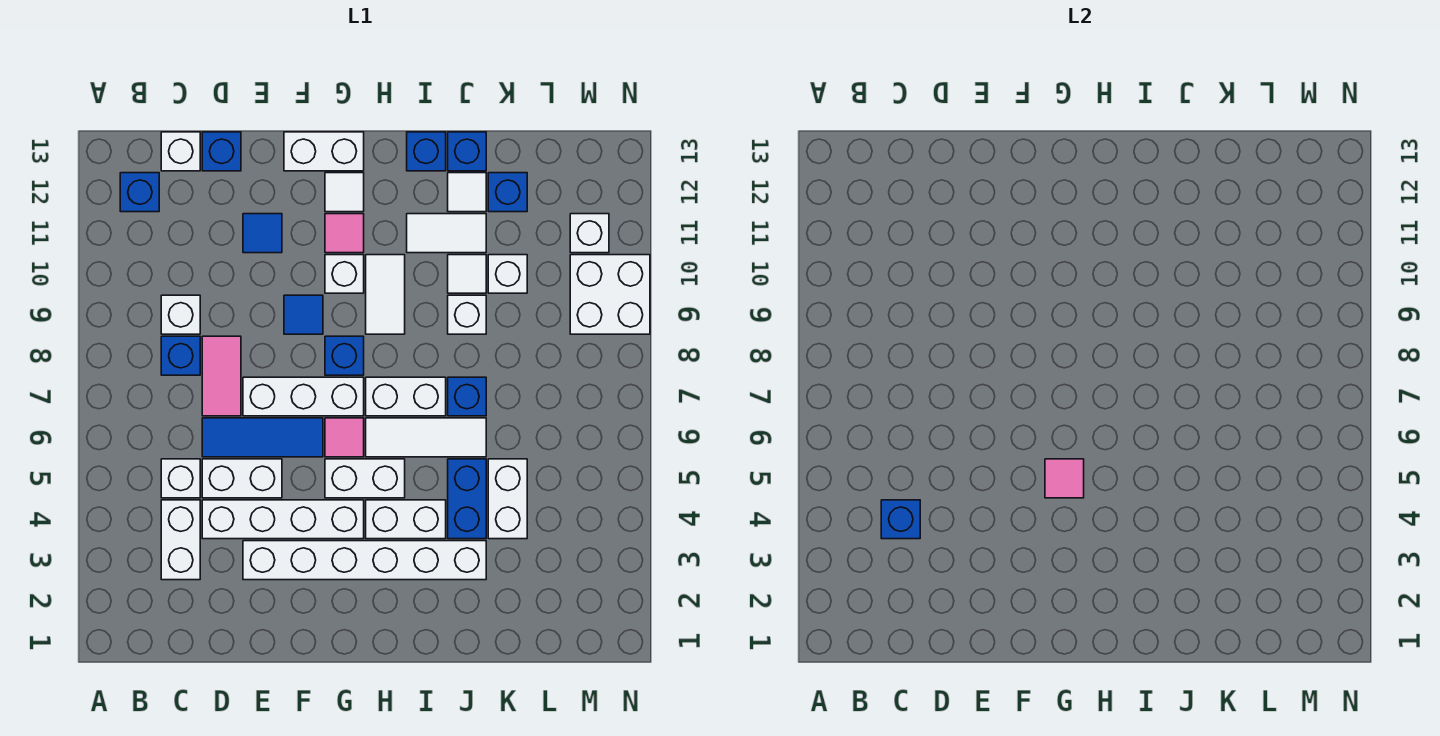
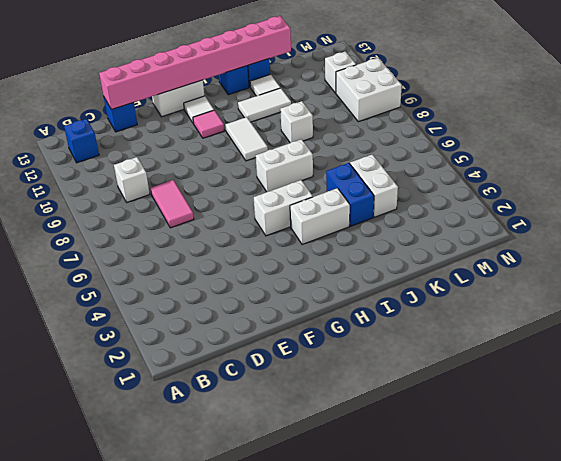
pink 1x8 brick [99,16,291,110] -> none
none -> white 1x2 brick [161,500,200,580]
none -> white 1x1 brick [161,459,200,498]
none -> blue 1x1 brick [161,336,200,375]
none -> white 1x1 brick [161,132,200,171]

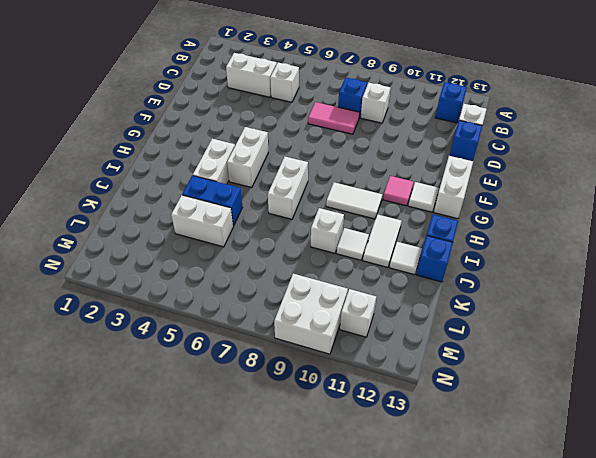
none -> white 1x4 brick [202,500,364,539]
none -> white 1x2 brick [202,459,282,498]
none -> blue 1x3 tile [202,418,323,457]
none -> white 1x6 brick [243,541,486,580]

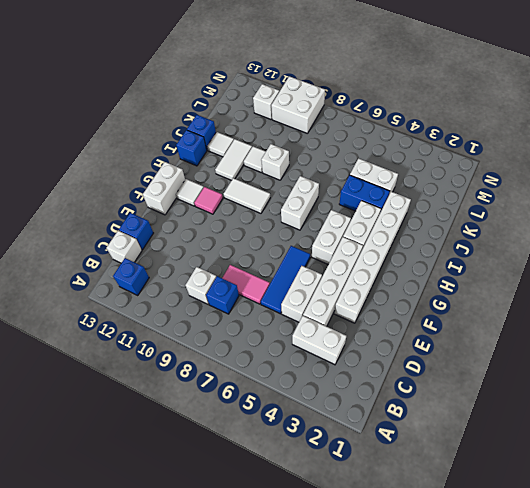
none -> white 1x1 brick [161,459,200,498]
none -> white 1x3 brick [243,377,364,416]
none -> blue 1x1 tile [243,214,282,253]
none -> blue 1x1 tile [284,295,323,334]

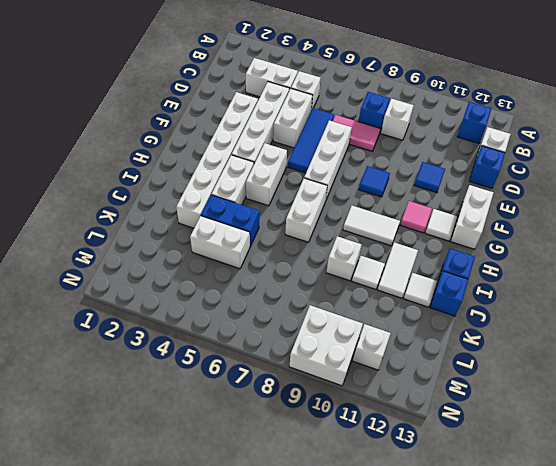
none -> pink 1x1 tile [325,418,364,457]
none -> blue 1x1 brick [325,336,364,375]
none -> white 1x1 brick [325,255,364,293]
none -> white 1x3 tile [366,418,486,457]

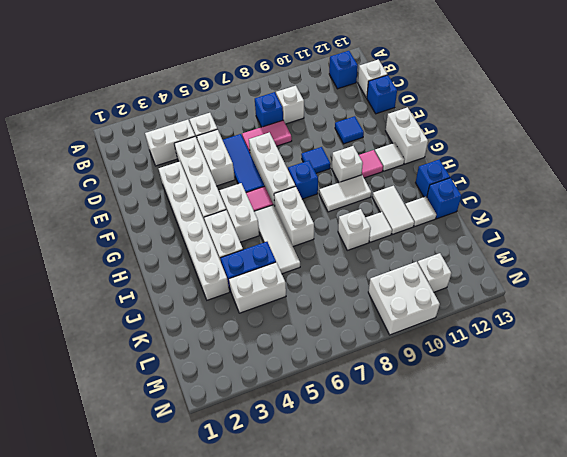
none -> blue 1x1 brick [448,377,486,416]
none -> white 1x1 brick [488,255,527,293]
none -> blue 1x1 brick [488,173,527,212]
none -> blue 1x1 brick [881,500,920,539]

